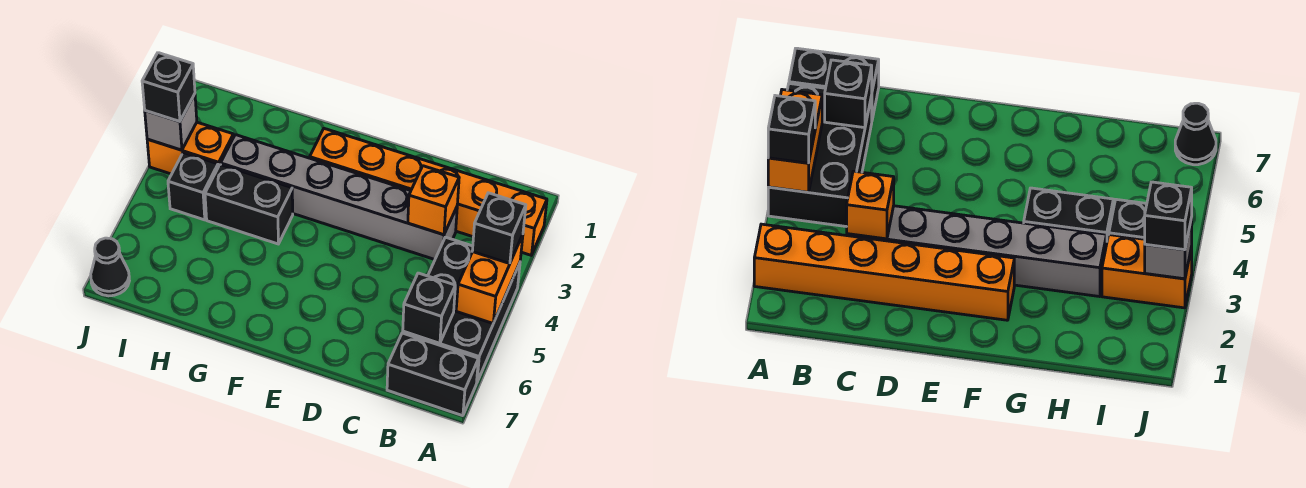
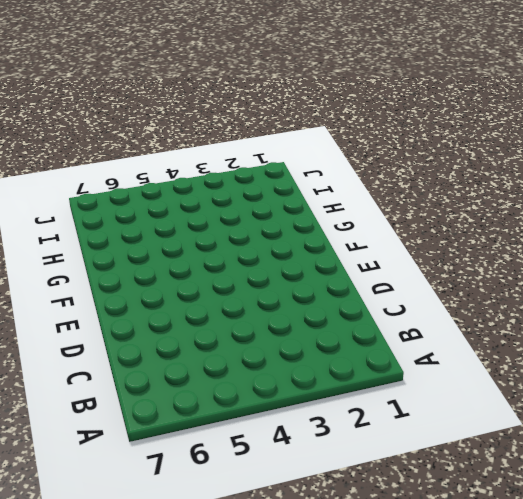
none -> orange 1x6 brick [310,129,547,255]
none -> black 2x3 brick [403,237,520,382]
none -> black 1x2 brick [387,333,478,416]

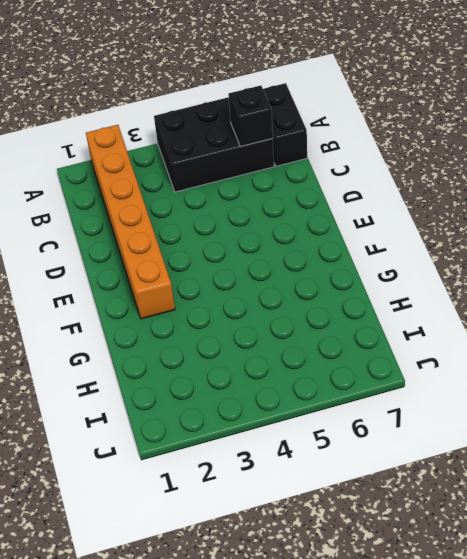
none -> grey 1x6 brick [221,135,457,260]
none -> black 1x2 brick [205,165,293,244]
none -> orange 1x2 brick [147,122,234,174]

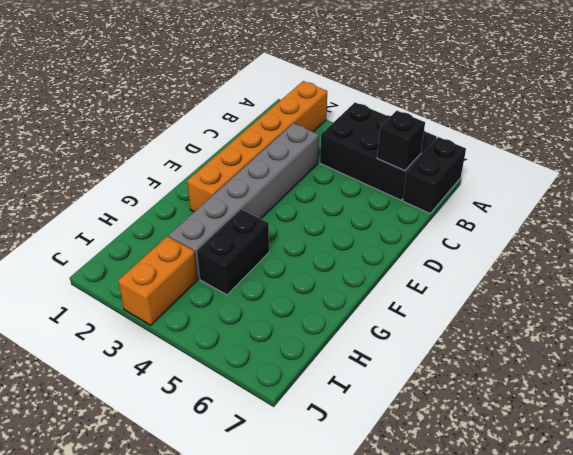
none -> black 1x1 brick [168,153,218,220]
none -> black 1x1 cone [91,238,129,296]
none -> orange 1x2 brick [456,235,523,323]

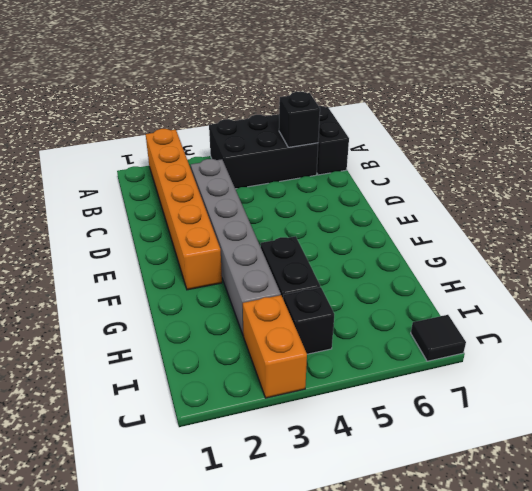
black 1x1 tile [411,315,466,361] -> black 1x1 cone [91,238,129,296]
none -> orange 1x2 brick [456,235,523,323]
none -> orange 1x1 brick [408,166,459,235]
none -> grey 1x1 brick [145,94,197,150]

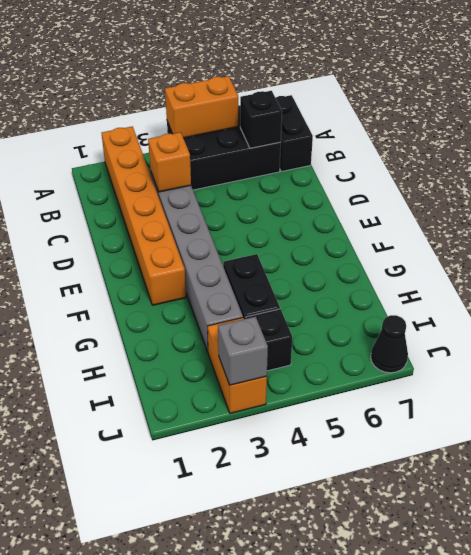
none -> black 1x1 brick [472,193,526,264]
none -> black 1x1 brick [142,53,195,122]

